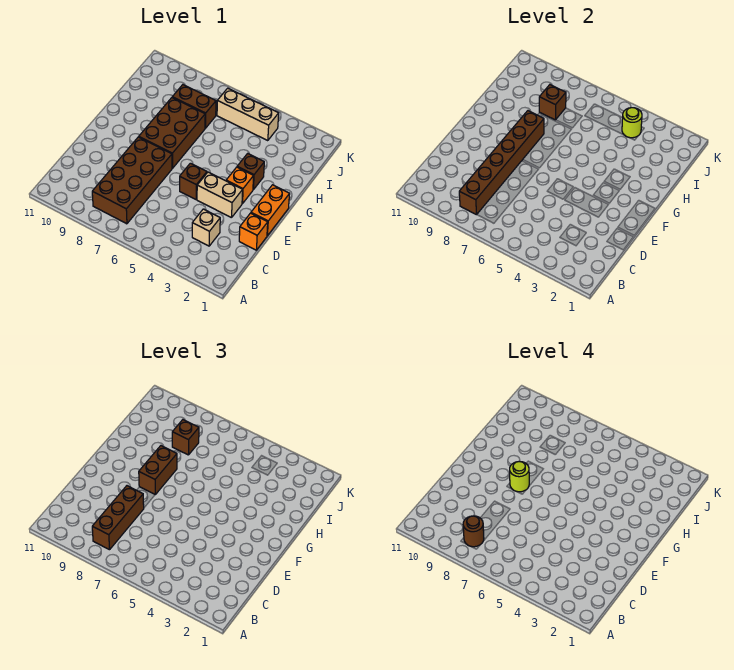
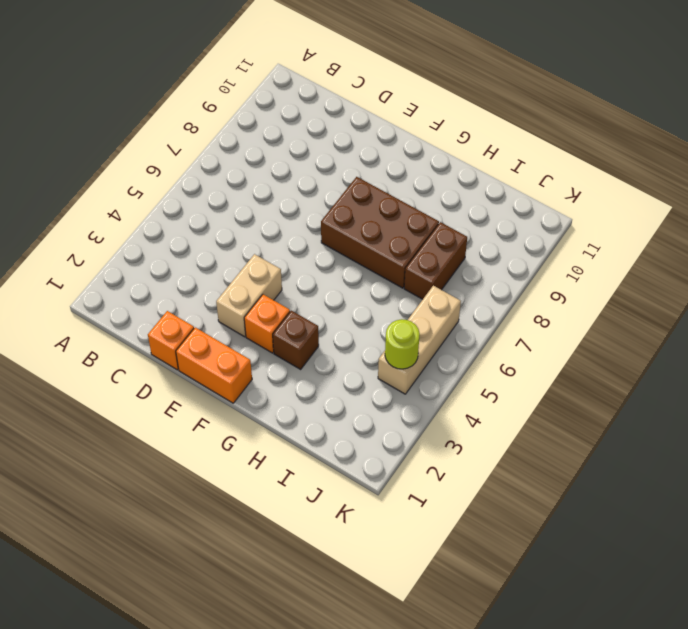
none -> brown 2x4 brick [92,137,172,224]
none -> tan 1x1 brick [192,209,220,246]
none -> brown 1x1 brick [180,163,207,199]

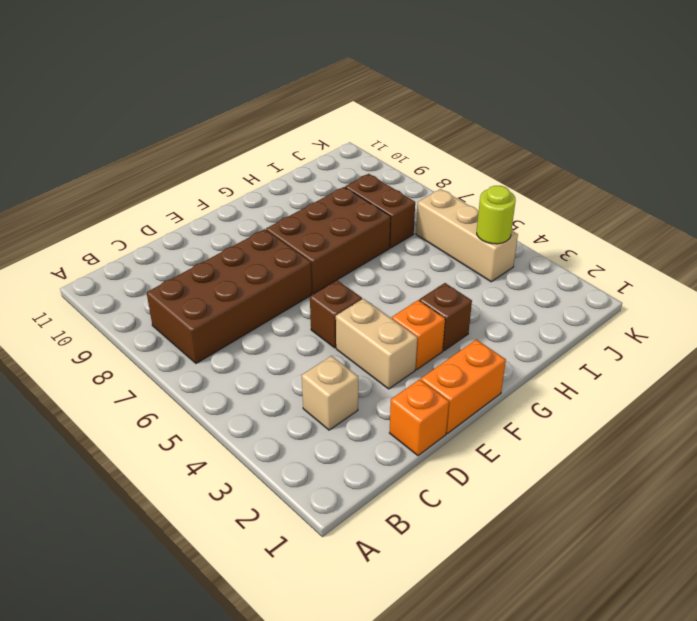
none -> brown 1x6 brick [459,111,544,215]
none -> brown 1x1 brick [539,85,566,120]
none -> brown 1x3 brick [92,486,144,550]

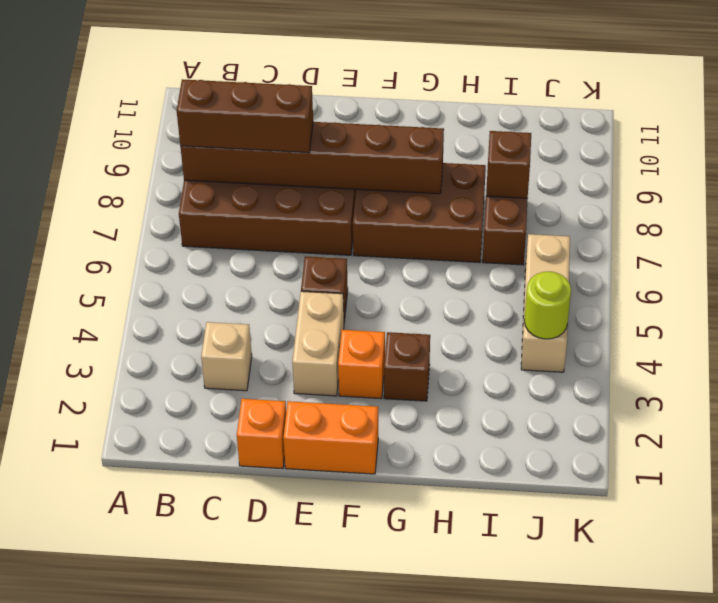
none -> brown 1x2 brick [139,446,177,494]
none -> brown 1x1 brick [172,420,199,455]
none -> brown 1x1 round brick [463,516,484,547]

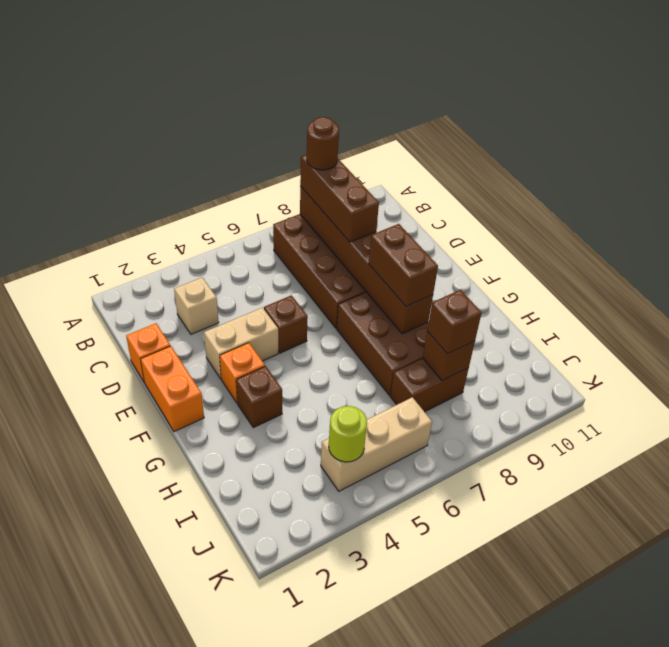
none -> lime 1x1 round brick [510,462,529,492]

